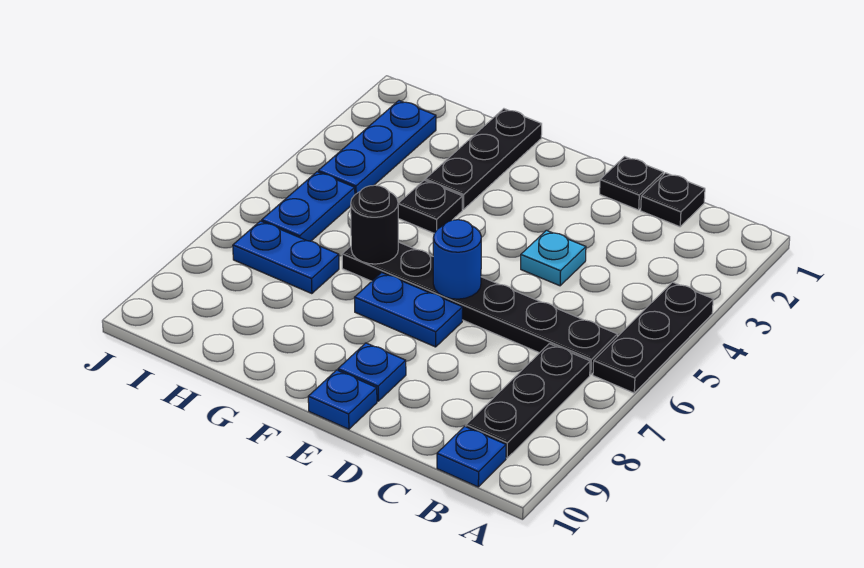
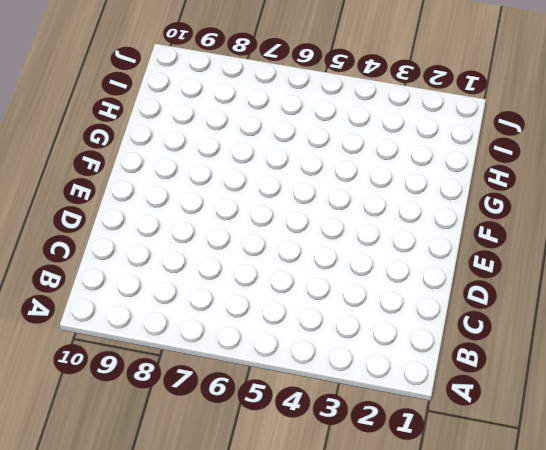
none -> black 1x3 plate [593,282,713,393]
none -> black 1x6 plate [342,242,617,375]
none -> black 1x3 plate [466,344,590,458]

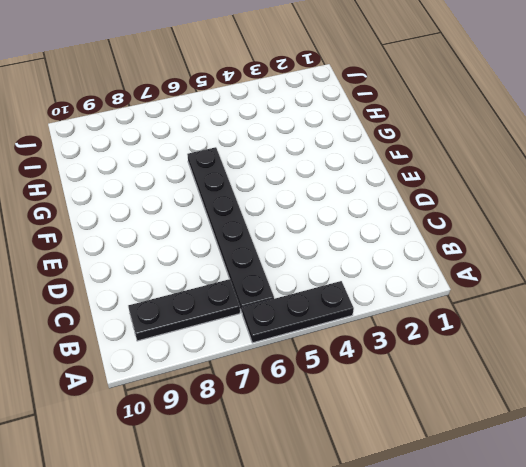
none -> blue 1x1 plate [437,426,506,487]
none -> black 1x1 plate [641,173,705,227]
none -> black 1x1 plate [600,157,664,210]

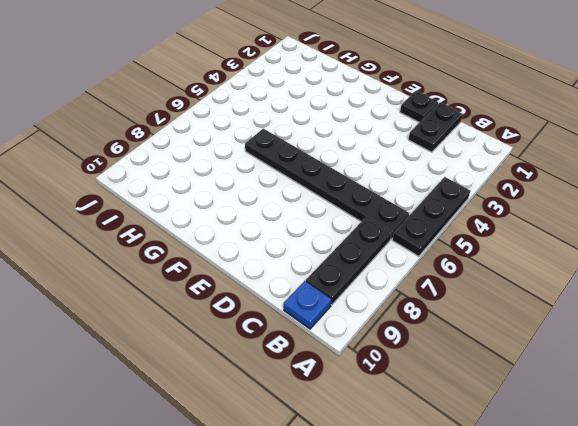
black 1x2 plate [408,103,463,152] -> black 1x1 plate [641,173,705,227]
none -> cyan 1x1 plate [521,230,586,286]
none -> blue 1x2 plate [354,272,463,347]
none -> blue 1x1 plate [338,343,406,401]

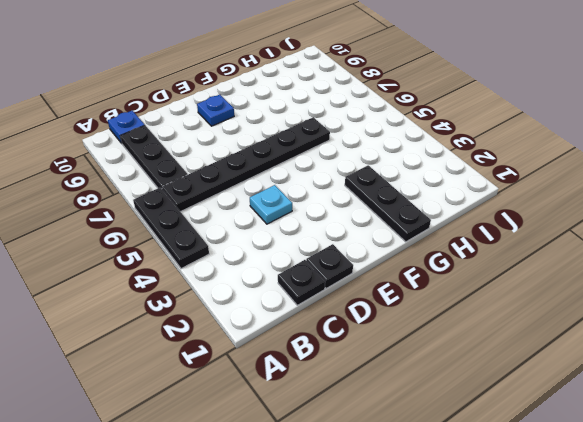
none -> blue 1x2 plate [354,272,463,347]
none -> blue 1x1 plate [308,370,377,429]
none -> black 1x1 plate [398,180,463,233]

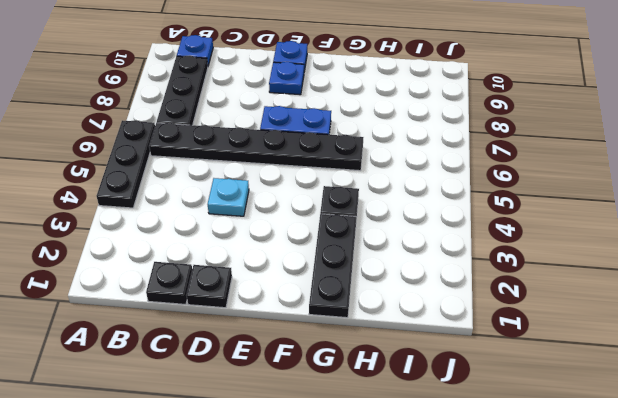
none -> blue 1x2 plate [233,221,339,294]
none -> blue 1x3 plate [318,101,436,194]
none -> blue 1x2 plate [262,172,355,241]

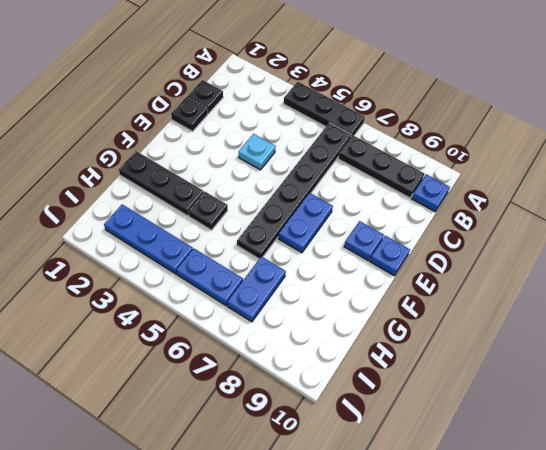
none -> blue 1x1 round brick [433,220,481,299]
none -> black 1x1 round brick [351,185,398,264]

